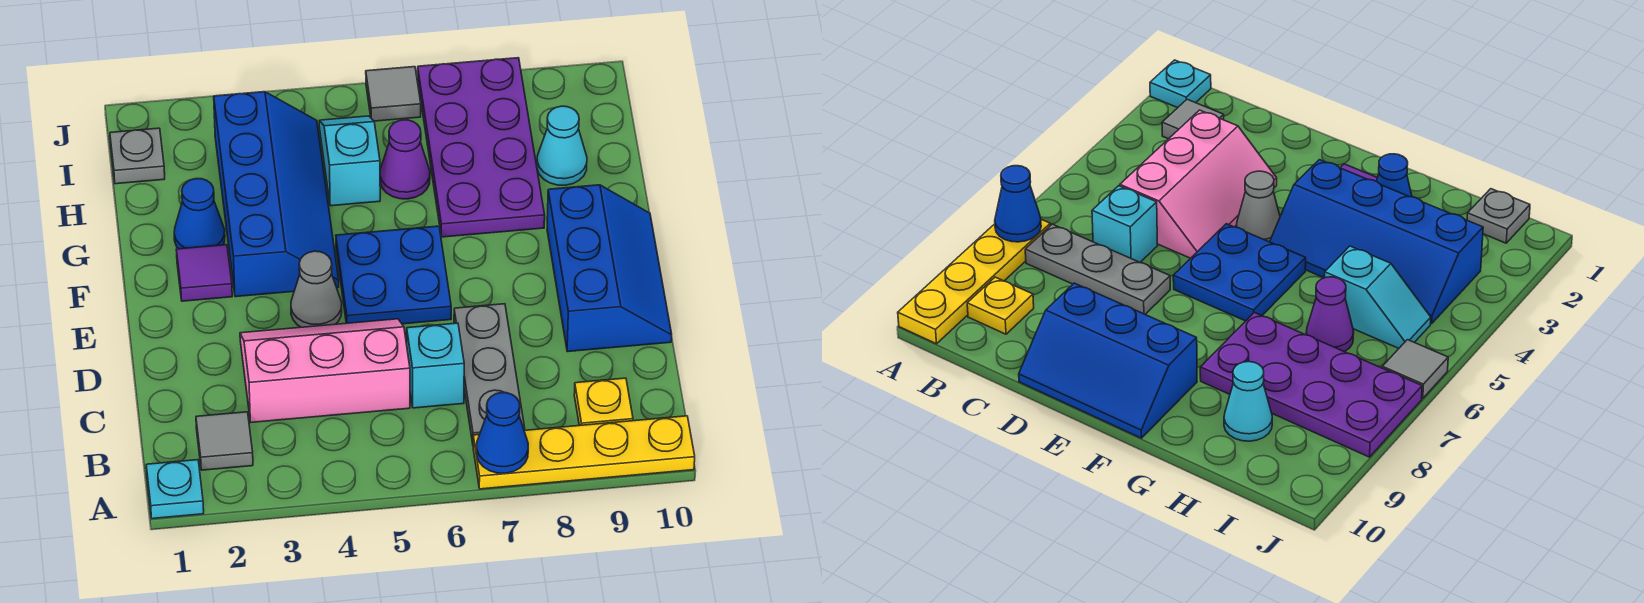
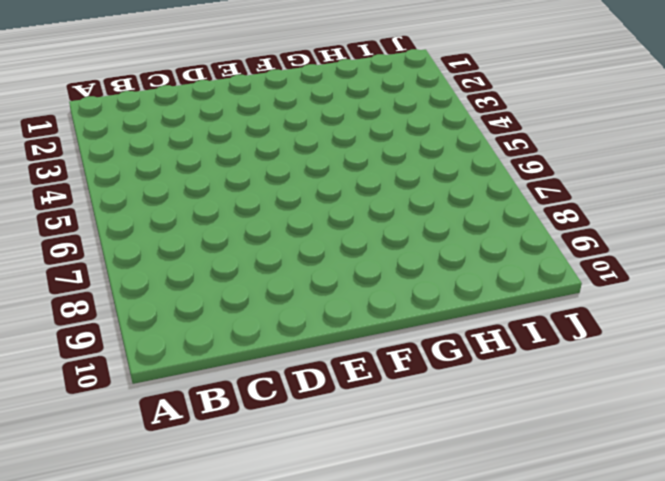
none -> cyan 1x1 plate [146,460,204,519]
none -> yellow 1x4 plate [473,416,695,489]
none -> grey 1x1 tile [196,412,253,470]

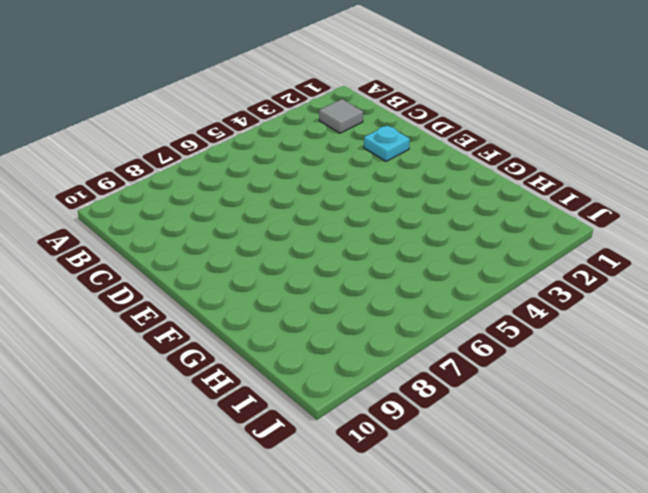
cyan 1x1 plate [364,125,410,161] -> cyan 1x1 plate moved to [146,460,204,519]
none -> yellow 1x4 plate [473,416,695,489]
none -> grey 1x3 plate [454,304,525,443]
none -> yellow 1x1 plate [574,378,633,426]

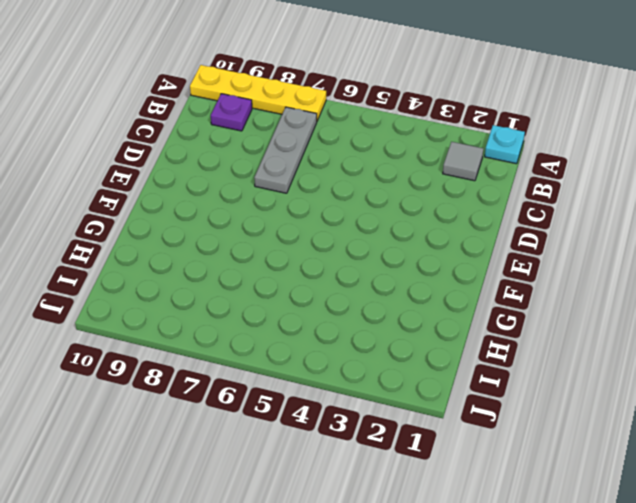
purple 1x1 plate [211,94,252,131] -> yellow 1x1 plate [574,378,633,426]
none -> pink 2x3 slope [240,319,410,422]
none -> cyan 1x1 brick [407,323,464,408]
none -> blue 2x3 slope [547,185,672,352]

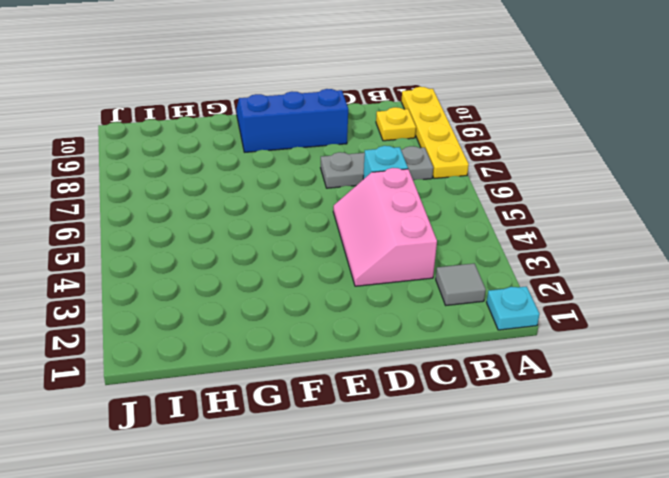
none -> grey 1x1 cone [291,251,342,327]
none -> blue 2x2 plate [336,226,451,324]
none -> purple 1x1 tile [176,245,232,301]

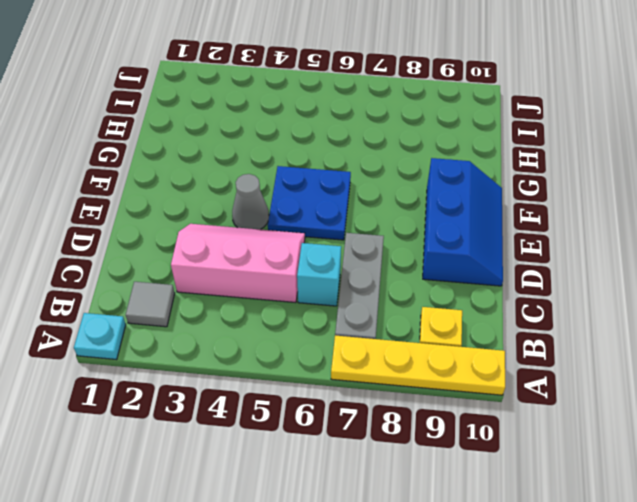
none -> purple 1x1 tile [176,245,232,301]
none -> blue 2x4 slope [214,92,339,297]
none -> blue 1x1 cone [174,179,225,249]

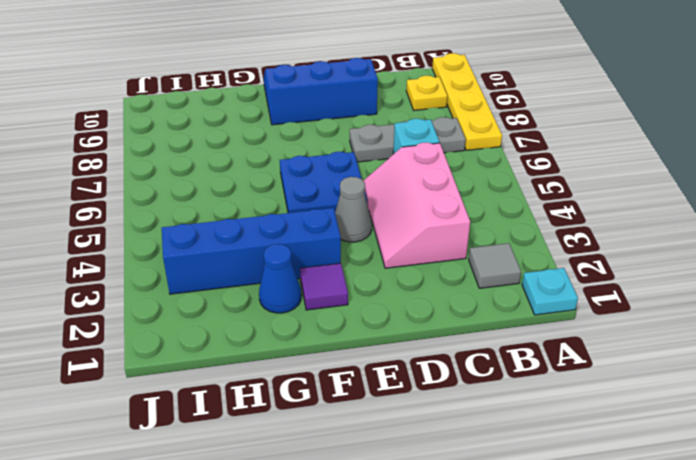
none -> purple 2x4 plate [418,58,545,237]
none -> cyan 1x2 slope [319,116,380,206]
none -> purple 1x1 cone [380,120,430,199]

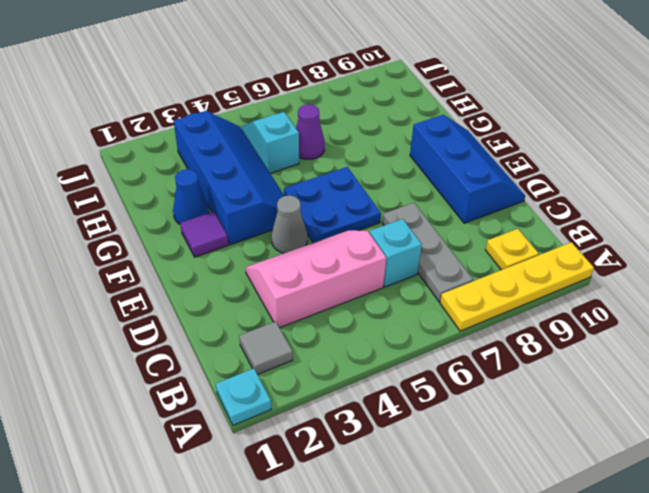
none -> purple 2x4 plate [418,58,545,237]
none -> cyan 1x1 cone [537,106,587,185]
none -> grey 1x1 plate [110,128,165,184]

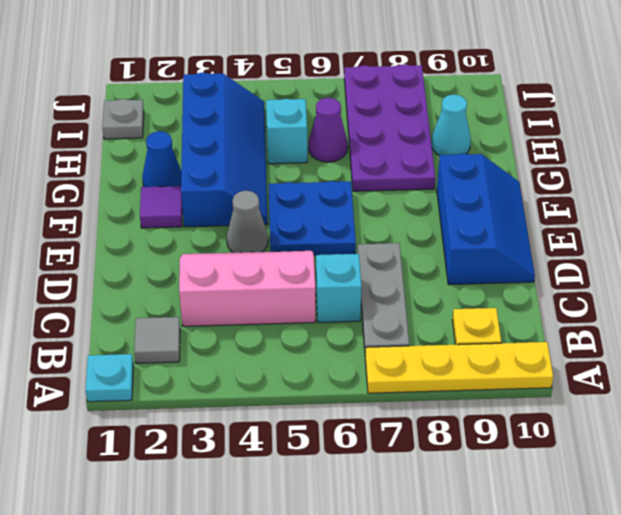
none -> grey 1x1 tile [366,67,421,121]
none -> blue 1x1 cone [476,393,528,473]

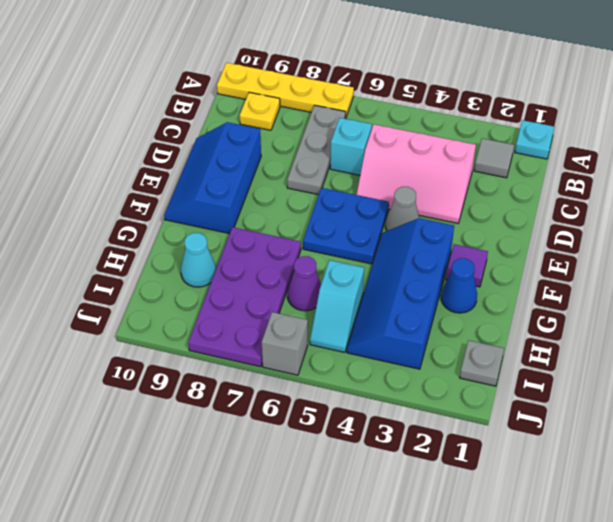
grey 1x1 brick [262,312,308,375] -> grey 1x1 tile [366,67,421,121]
none -> blue 1x1 cone [476,393,528,473]

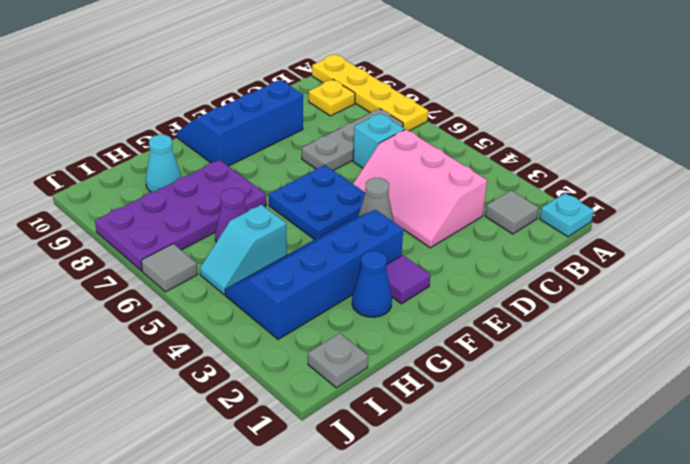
none -> blue 1x1 cone [476,393,528,473]

